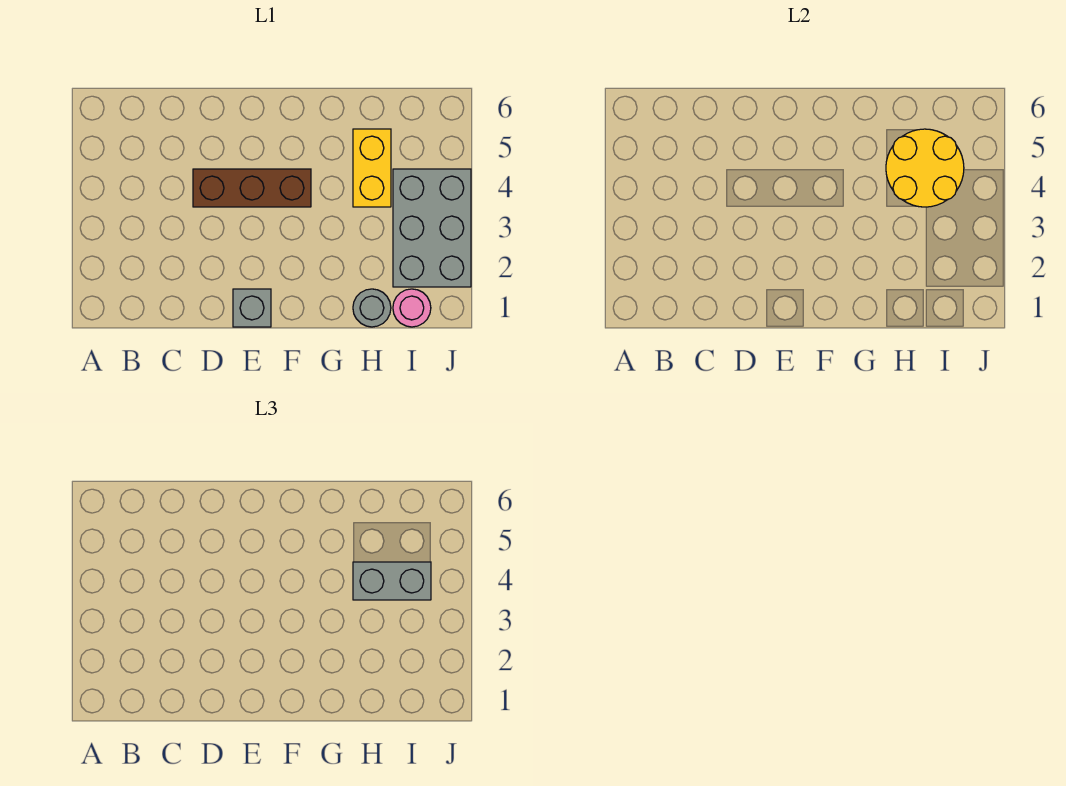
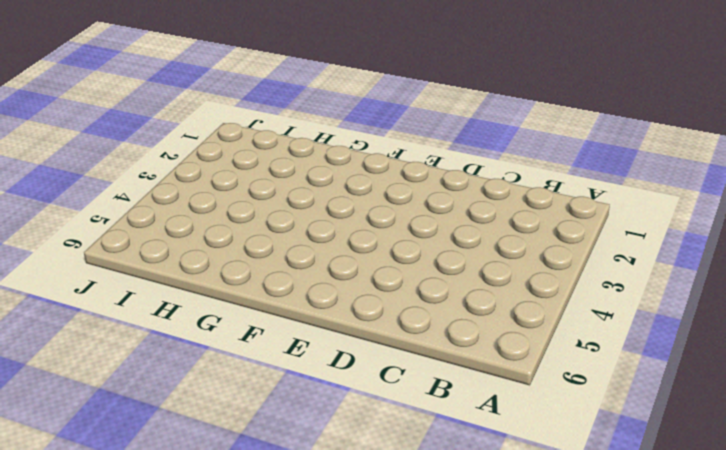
none -> brown 1x3 brick [193,169,311,207]
none -> grey 1x1 brick [233,289,271,327]

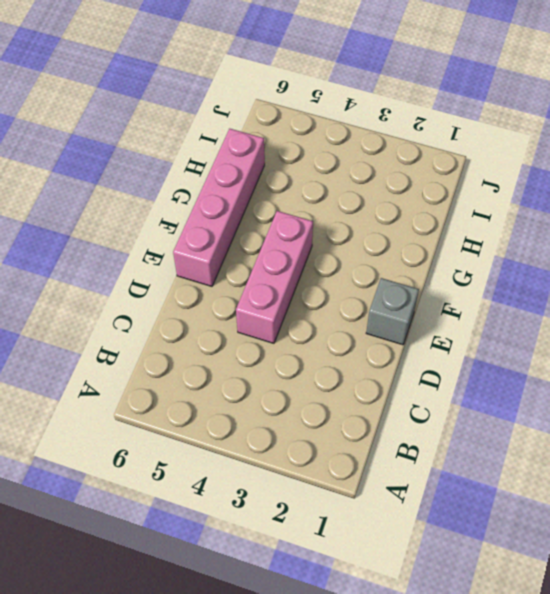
pink 1x3 brick [236,211,313,343] -> brown 1x3 brick [193,169,311,207]
pink 1x4 brick [173,129,265,286] -> none
none -> grey 1x1 round brick [353,289,391,327]
none -> yellow 1x2 brick [353,129,391,207]

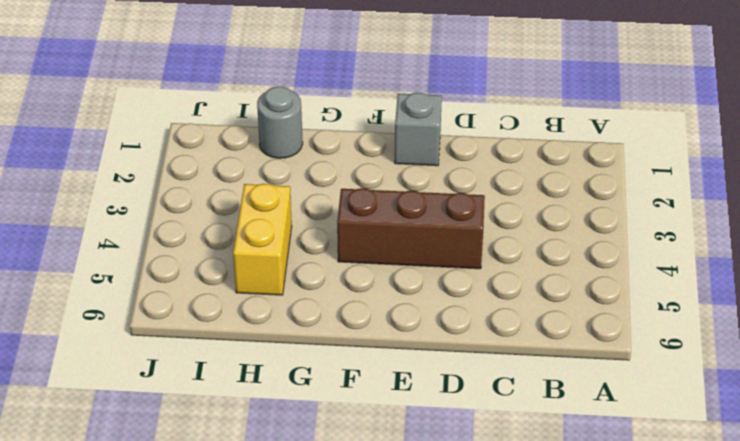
none -> pink 1x1 round brick [393,289,431,327]
none -> grey 2x3 brick [393,169,471,287]

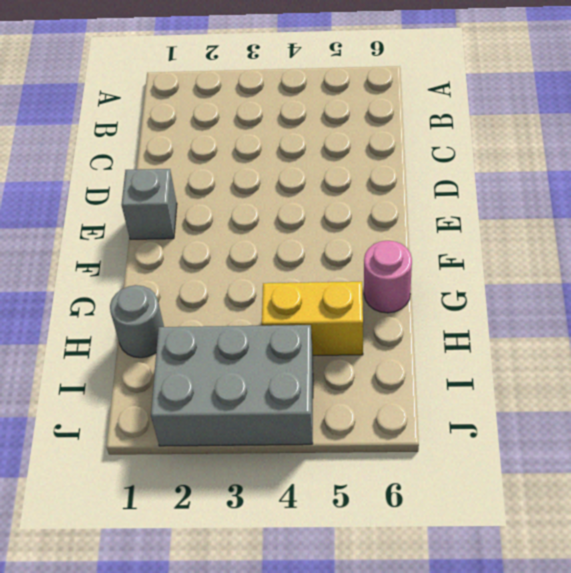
pink 1x1 round brick [364,241,412,313] -> pink 1x1 round brick moved to [393,289,431,327]
none -> brown 1x3 brick [193,169,311,207]
none -> yellow 2x2 round brick [886,129,964,207]

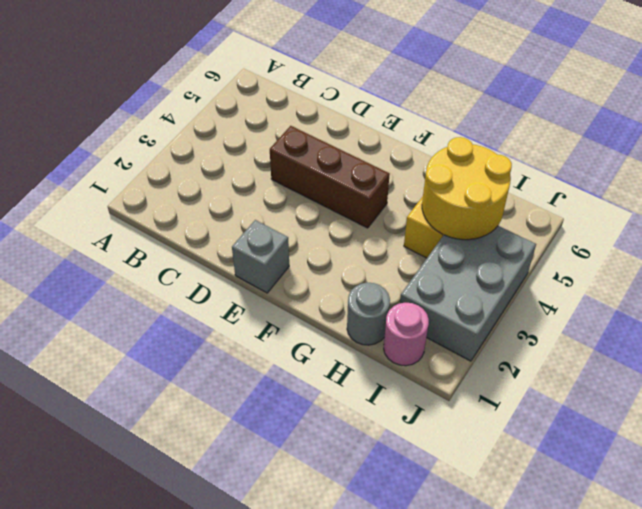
none -> grey 1x2 brick [353,562,431,600]

